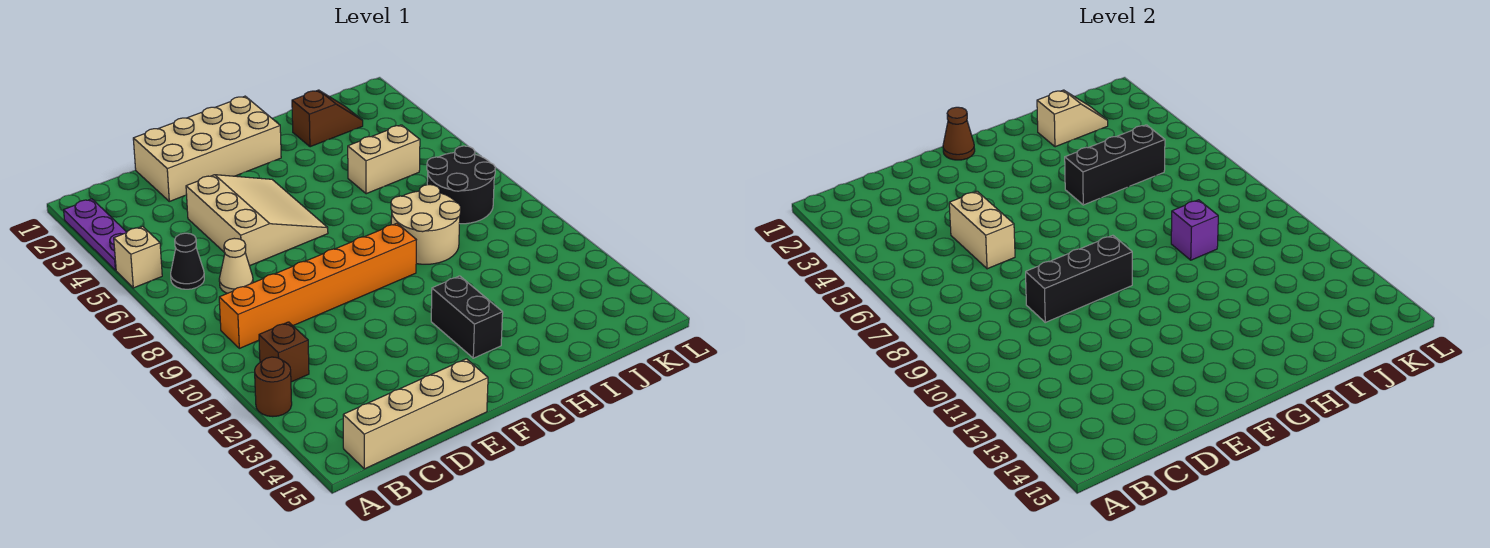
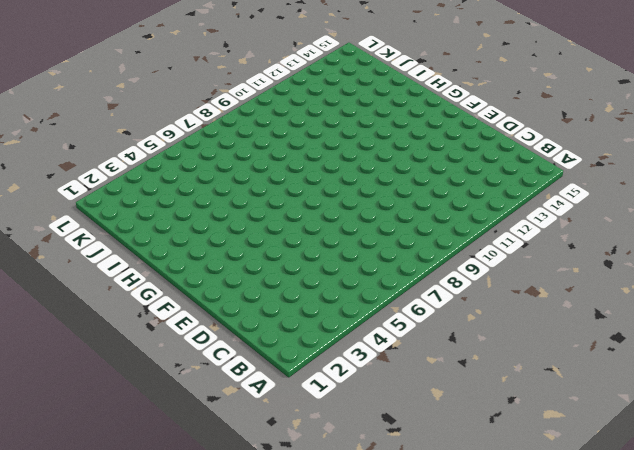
none -> purple 1x3 plate [64,199,127,270]
none -> tan 1x1 brick [114,226,162,288]
none -> brown 1x1 round brick [255,357,292,417]

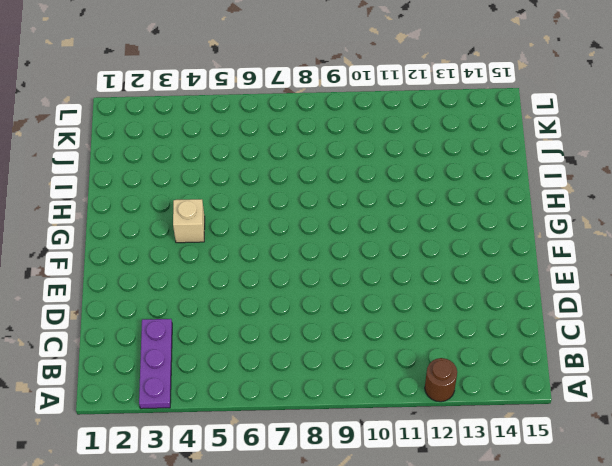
purple 1x3 plate [139,319,172,409] -> purple 1x3 plate turned to [64,199,127,270]
tan 1x1 brick [173,199,205,243] -> tan 1x1 brick moved to [114,226,162,288]
none -> black 1x1 cone [171,233,204,289]
none -> orange 1x6 brick [219,223,416,348]
none -> brown 1x1 brick [259,322,309,382]

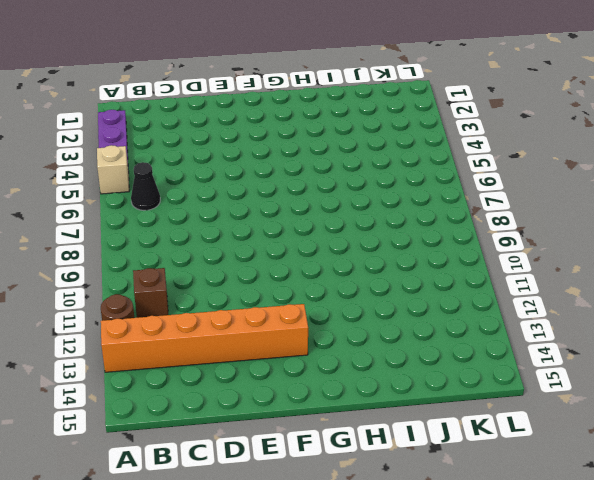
orange 1x6 brick [101,304,308,372] -> orange 1x6 brick moved to [219,223,416,348]
none -> tan 1x4 brick [343,359,488,469]
none -> tan 1x1 cone [219,238,253,293]
none -> tan 2x4 brick [133,96,281,201]

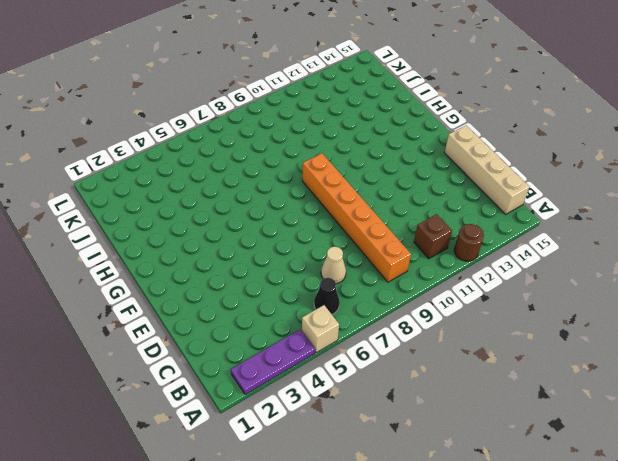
none -> tan 2x4 brick [133,96,281,201]
none -> tan 3x3 slope [186,175,328,266]
none -> black 1x2 brick [431,276,503,358]

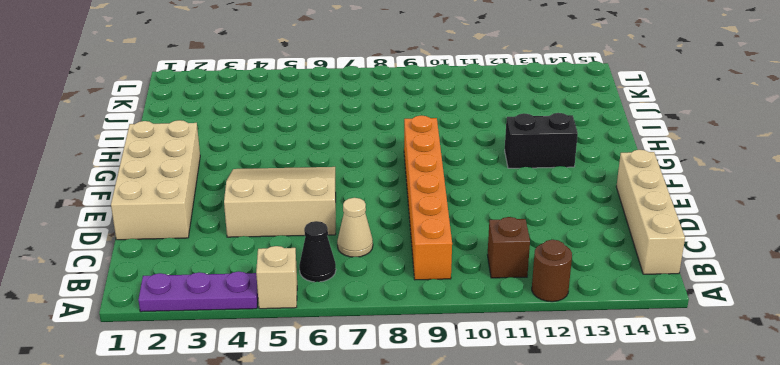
none -> tan 2x2 round brick [391,185,461,264]
none -> brown 1x2 slope [292,90,363,147]
none -> tan 1x2 brick [348,125,420,194]

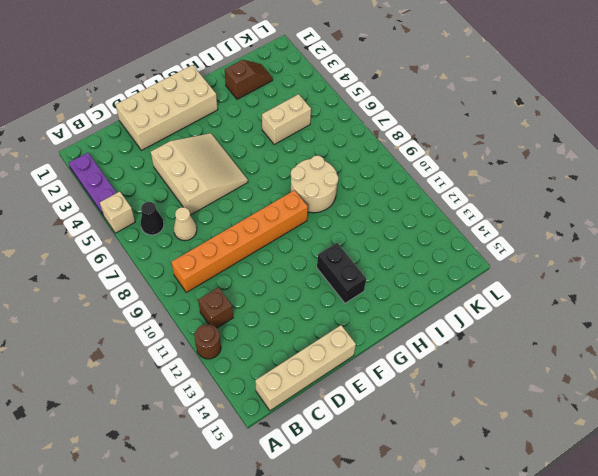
none -> black 2x2 round brick [427,146,495,224]
none -> tan 1x2 brick [949,191,1015,269]
none -> black 1x3 brick [1026,235,1132,322]

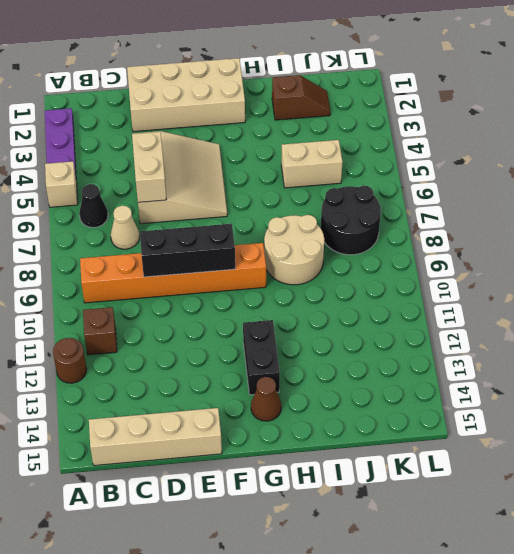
brown 1x1 cone [251,377,281,421] -> brown 1x1 cone moved to [943,107,975,160]
none -> black 1x3 brick [1065,125,1165,205]
none -> tan 1x2 slope [1037,90,1108,147]
none -> purple 1x1 brick [1171,200,1218,260]

